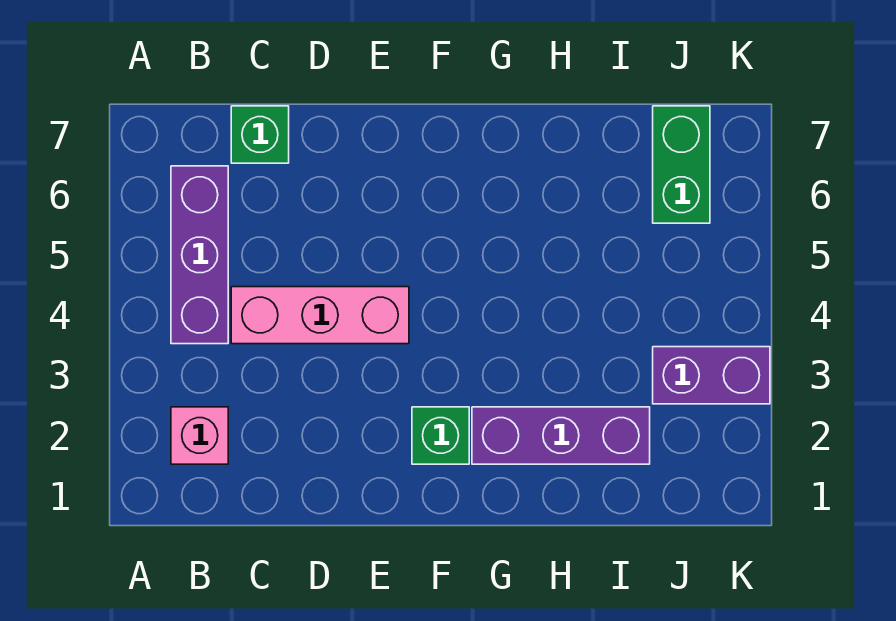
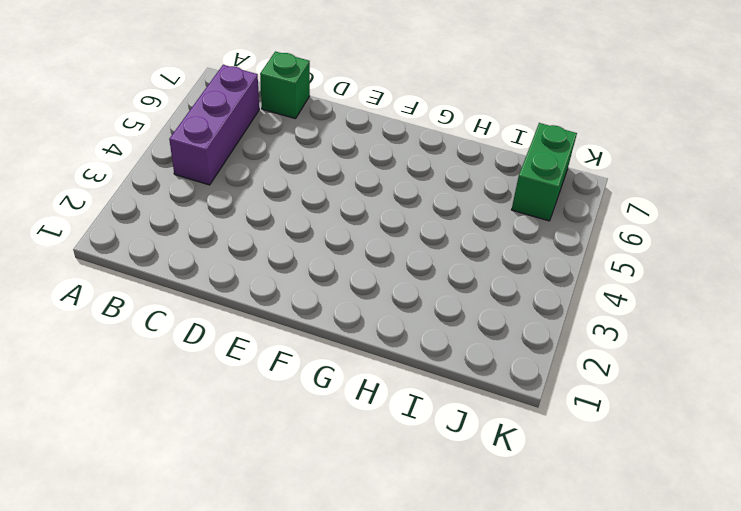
none -> pink 1x1 brick [171,407,228,464]
none -> pink 1x3 brick [231,287,409,344]

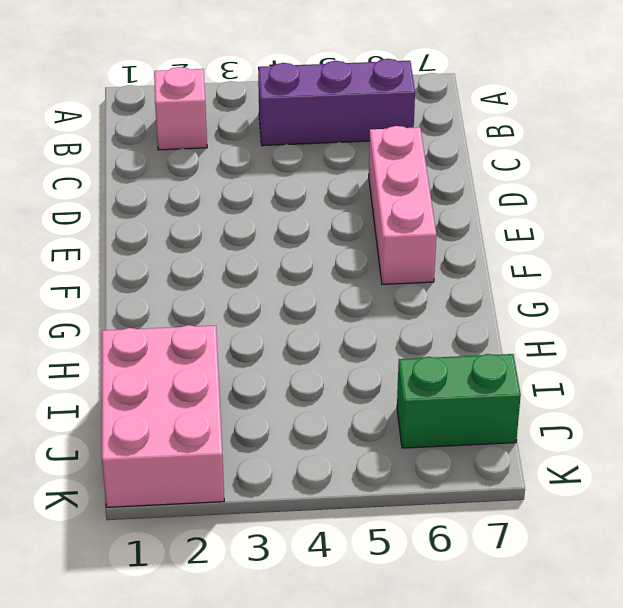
pink 1x3 brick [369,126,436,284] -> pink 1x3 brick moved to [231,287,409,344]
pink 2x3 brick [102,325,224,507] -> purple 1x3 brick [472,407,650,464]
none -> green 1x1 brick [231,106,289,163]
none -> green 1x1 brick [412,407,469,464]

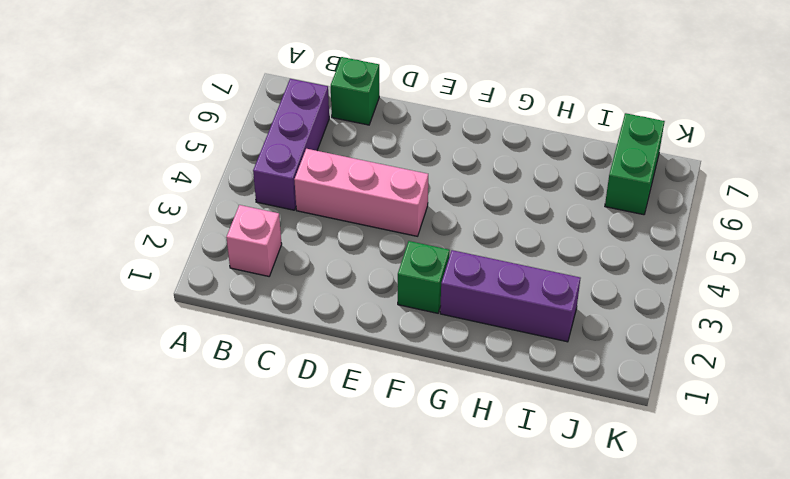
none -> purple 1x2 brick [653,347,770,404]

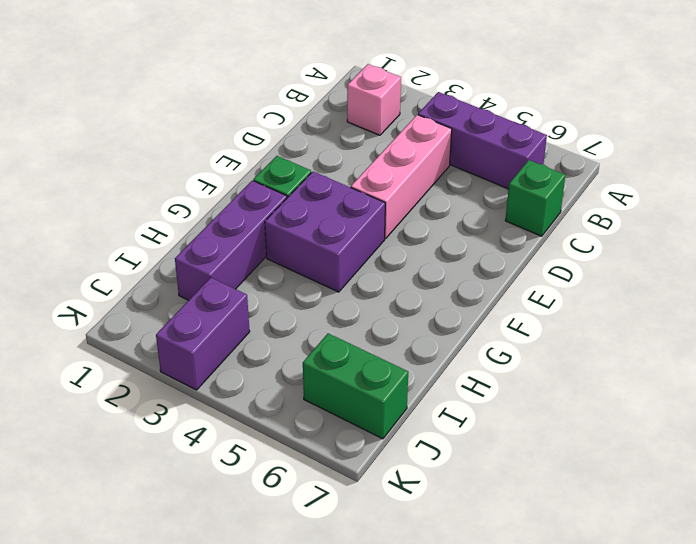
purple 2x2 brick [265,172,385,292] -> none

